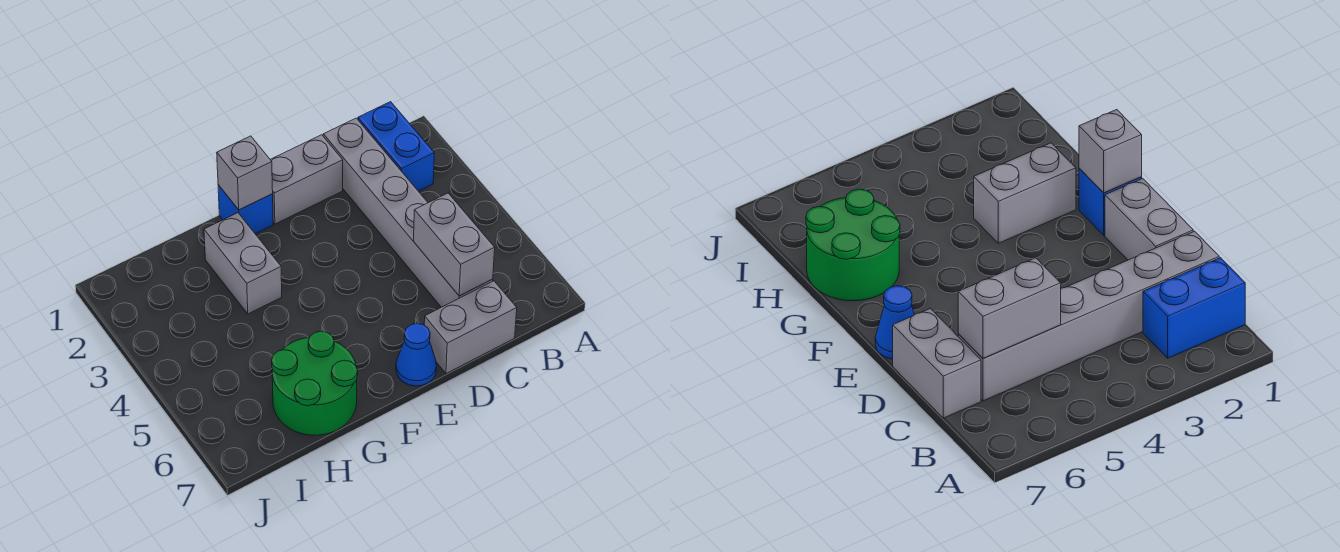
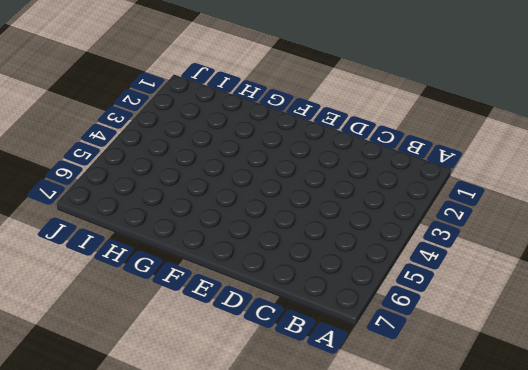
none -> blue 1x2 brick [358,102,434,191]
none -> grey 1x6 brick [323,118,493,307]

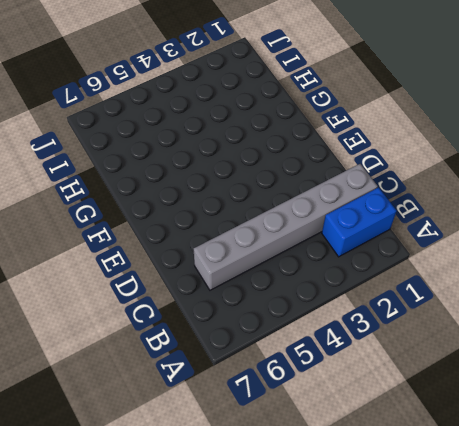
none -> grey 1x2 brick [424,281,517,374]
none -> grey 1x2 brick [270,135,343,224]

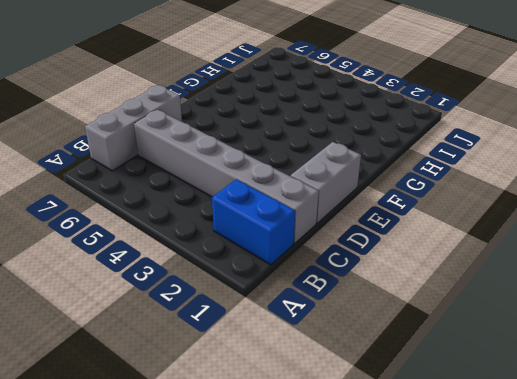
grey 1x3 brick [85,85,182,171] -> grey 1x2 brick [424,281,517,374]
none -> blue 1x1 cone [396,323,437,386]
none -> blue 1x1 brick [218,185,273,234]

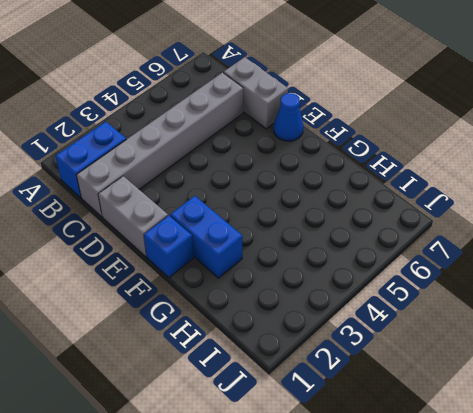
blue 1x2 brick [170,196,242,278] -> grey 1x2 brick [204,213,282,314]
none -> green 2x2 round brick [272,331,358,435]
none -> grey 1x2 brick [414,193,495,296]

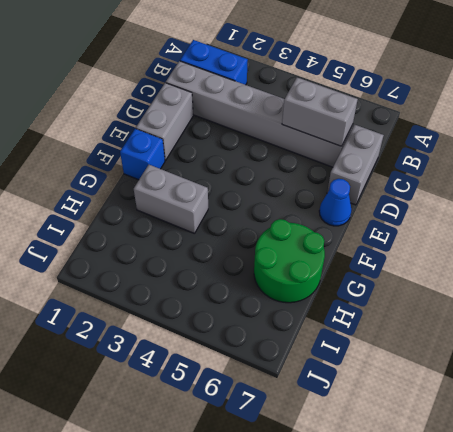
none -> grey 1x1 brick [217,136,273,210]

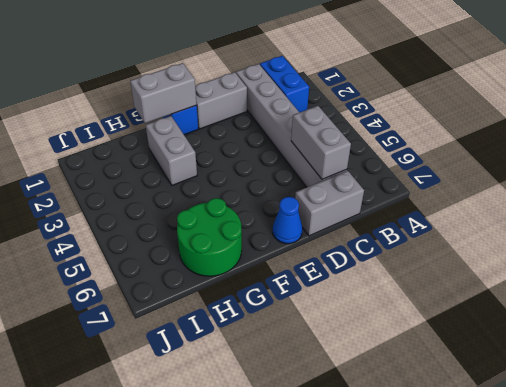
grey 1x2 brick [130,63,197,123] -> grey 1x1 brick [217,136,273,210]

